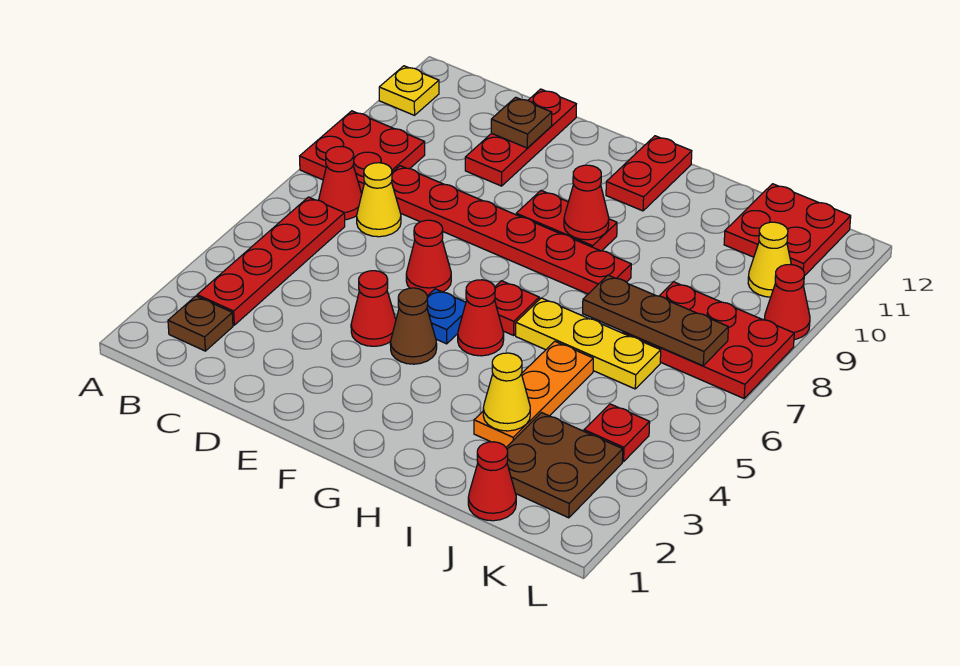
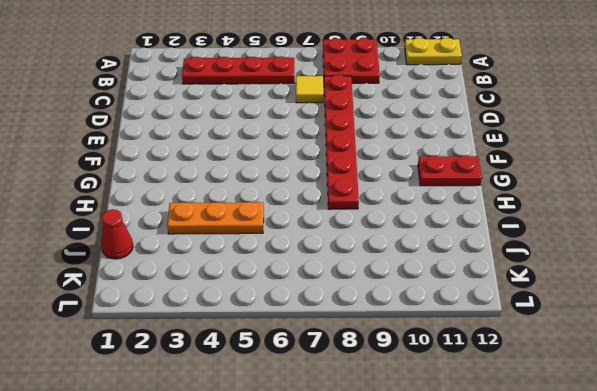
yellow 1x2 plate [405,38,462,65] -> yellow 1x1 plate [379,66,439,115]
yellow 1x1 tile [296,76,323,103] -> yellow 1x1 cone [357,163,401,237]
none -> brown 1x1 plate [168,296,233,351]
none -> red 1x1 cone [319,147,362,220]
none -> red 1x3 plate [465,89,576,186]

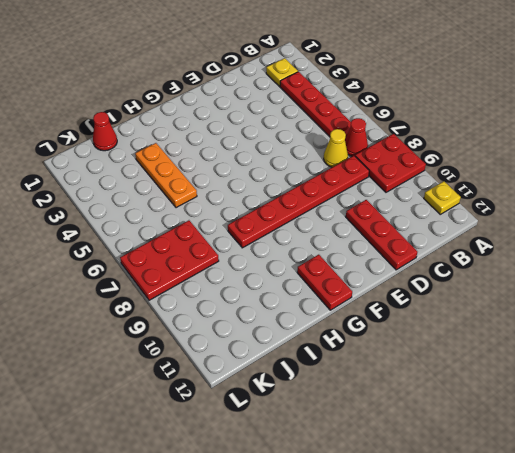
yellow 1x1 plate [266,58,298,87] -> brown 1x1 plate [168,296,233,351]
none -> red 1x1 cone [351,271,396,346]
none -> red 1x1 cone [406,220,451,295]
none -> brown 1x1 cone [390,288,437,364]

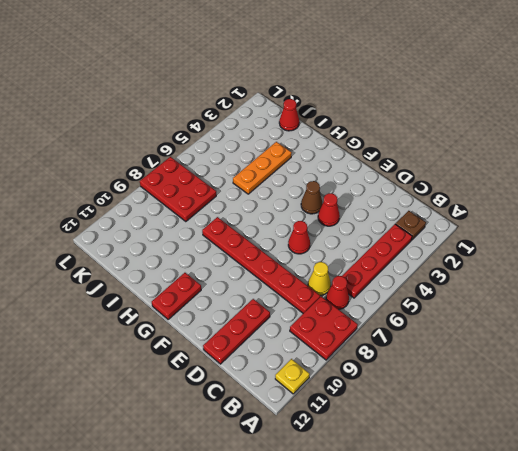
none -> blue 1x1 plate [427,289,466,344]
none -> red 1x2 plate [516,191,617,251]
none -> red 1x1 cone [458,280,504,356]

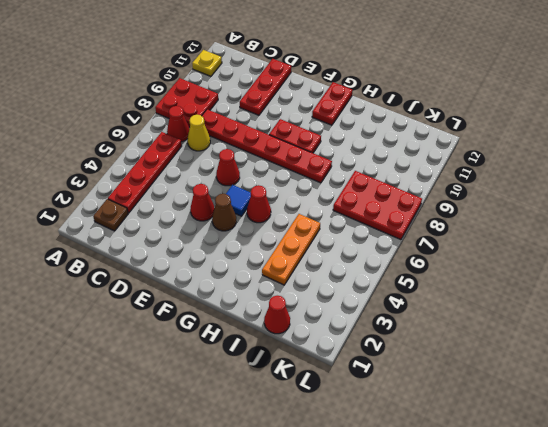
blue 1x1 tile [226,185,251,216] -> blue 1x1 plate [427,289,466,344]
none -> red 1x1 plate [495,281,539,335]
none -> yellow 1x3 plate [516,298,661,389]
none -> brown 2x2 plate [506,413,623,518]

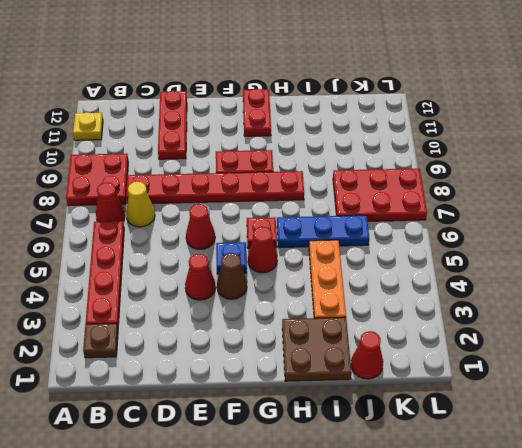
brown 2x2 plate [282,317,352,381] -> brown 2x2 plate moved to [506,413,623,518]
blue 1x3 plate [277,215,369,248] -> yellow 1x3 plate [516,298,661,389]
none -> red 2x2 plate [724,184,851,276]
none -> red 1x1 plate [584,404,650,462]
none -> yellow 1x1 cone [748,222,791,297]

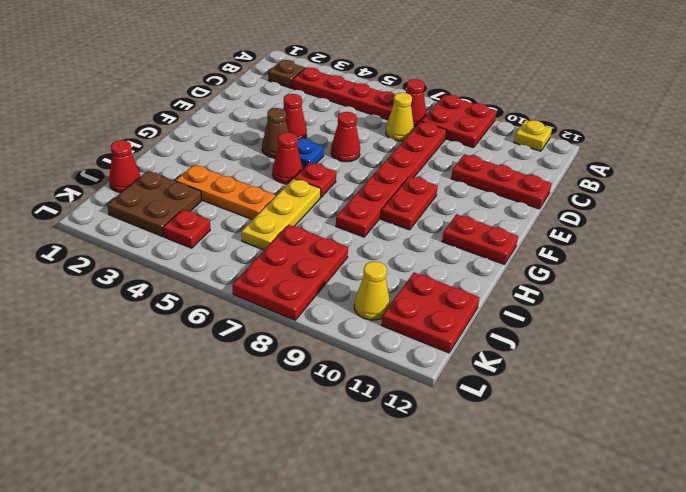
none -> red 1x1 cone [764,265,810,340]
none -> brown 1x1 plate [491,97,552,148]
none -> red 1x1 cone [564,165,609,240]

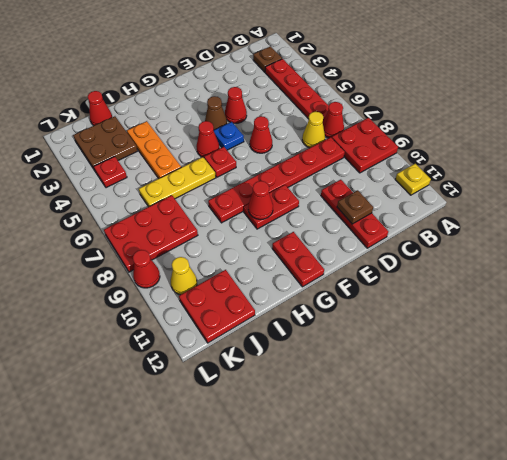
none -> yellow 1x1 cone [483,353,530,431]
none -> brown 1x3 plate [583,275,728,366]

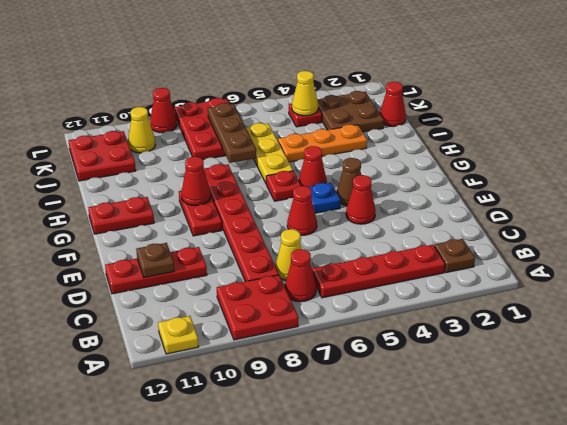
yellow 1x1 cone [292,71,318,116] -> yellow 1x1 cone moved to [483,353,530,431]

